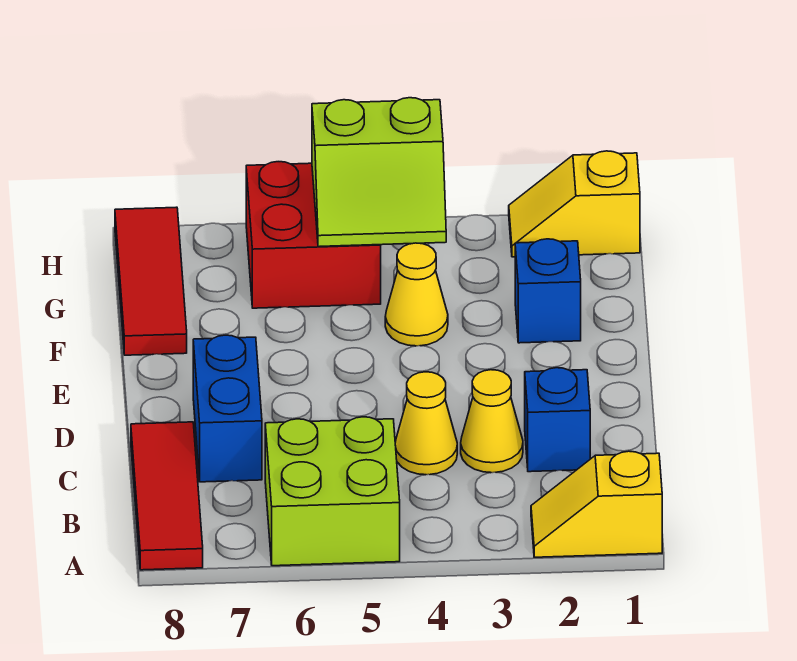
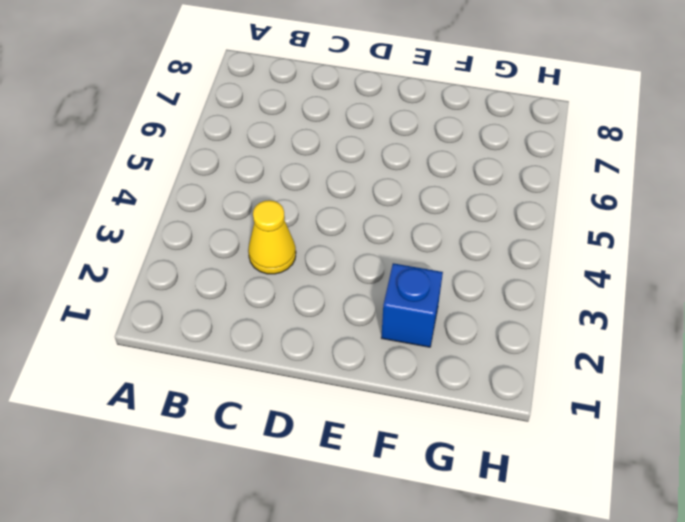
none -> yellow 1x2 slope [531,451,662,557]
none -> lime 2x2 brick [265,417,400,566]
none -> red 1x3 tile [131,422,203,570]

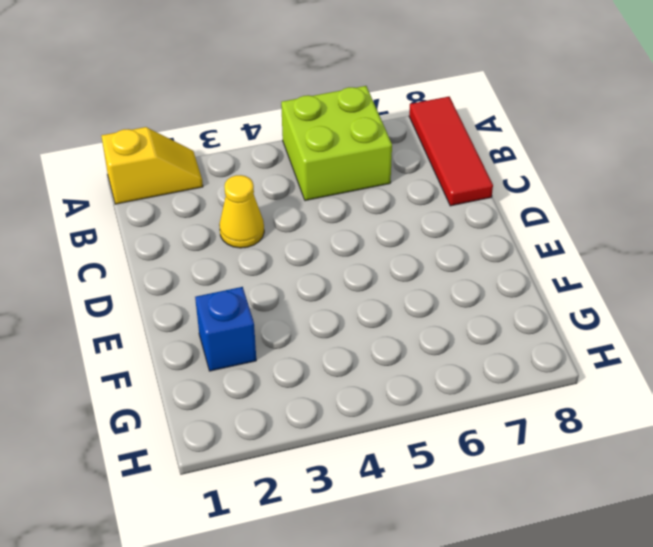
none -> blue 1x1 brick [525,368,590,472]
none -> yellow 1x1 cone [395,372,457,475]
none -> blue 1x2 brick [193,335,262,482]

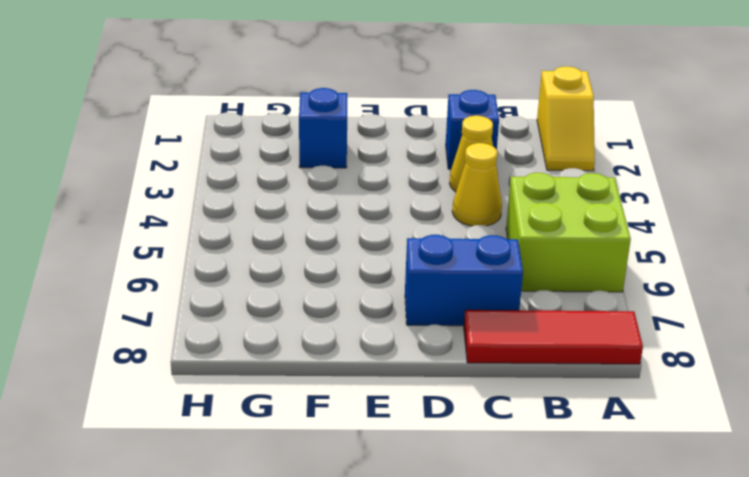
none -> yellow 1x1 cone [385,243,448,346]
none -> red 1x3 tile [115,207,187,355]
none -> red 2x2 brick [246,162,381,308]

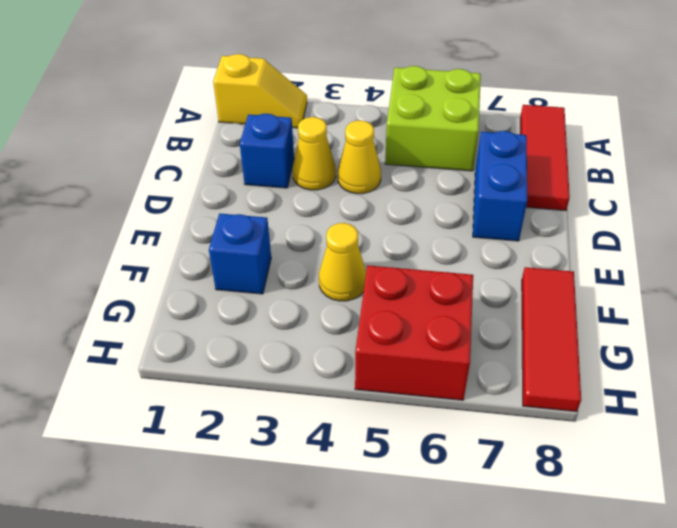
none -> yellow 1x2 slope [509,151,640,257]
none -> lime 2x2 slope [312,98,446,247]

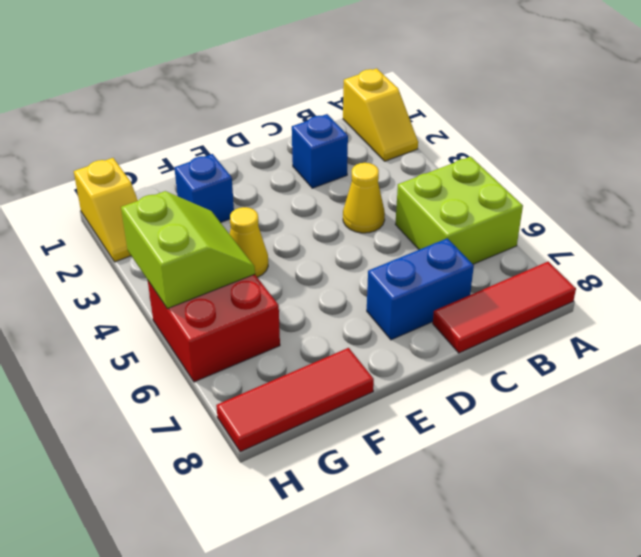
none -> yellow 1x1 cone [461,370,523,473]

